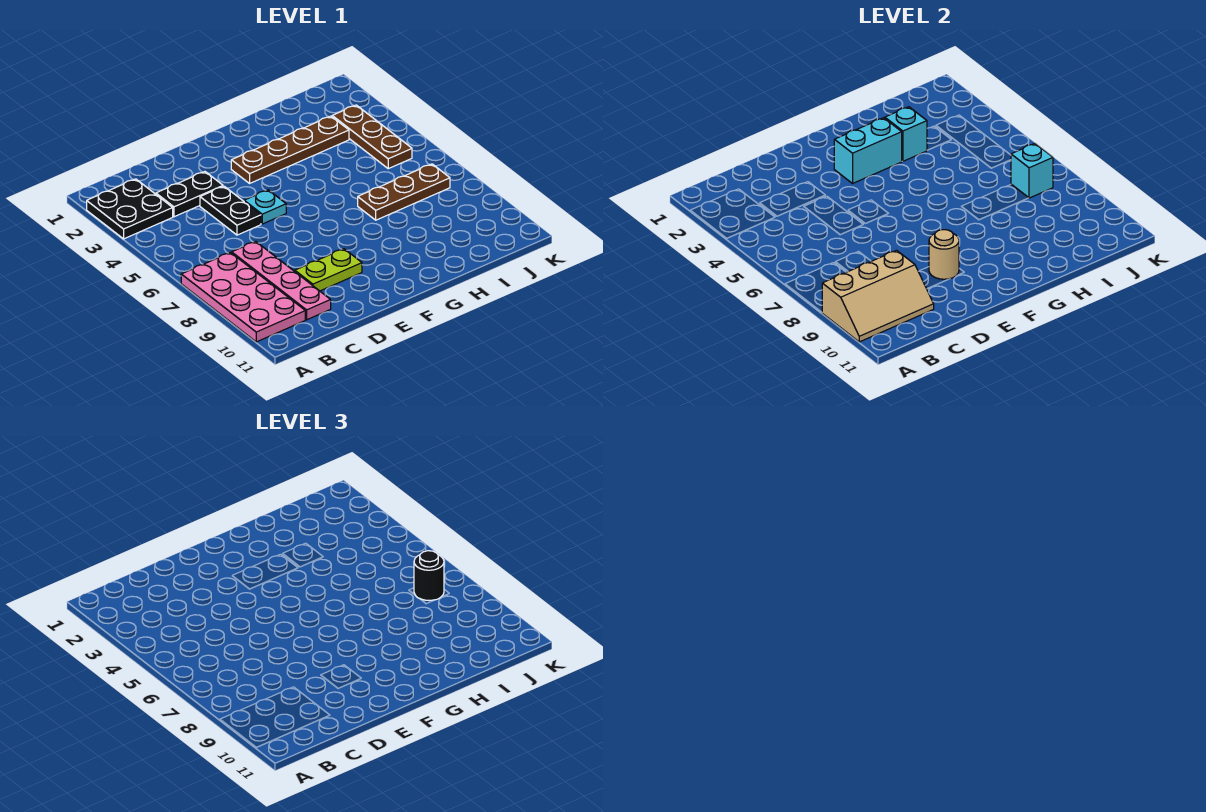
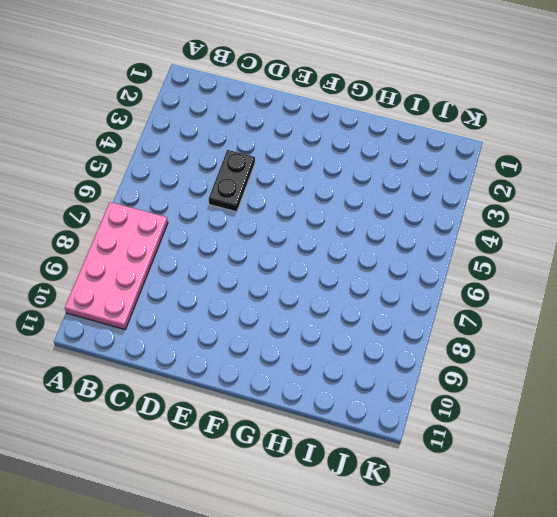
none -> black 2x2 plate [87,179,173,239]
none -> black 1x2 plate [156,172,223,217]
none -> pink 1x4 plate [232,241,331,320]

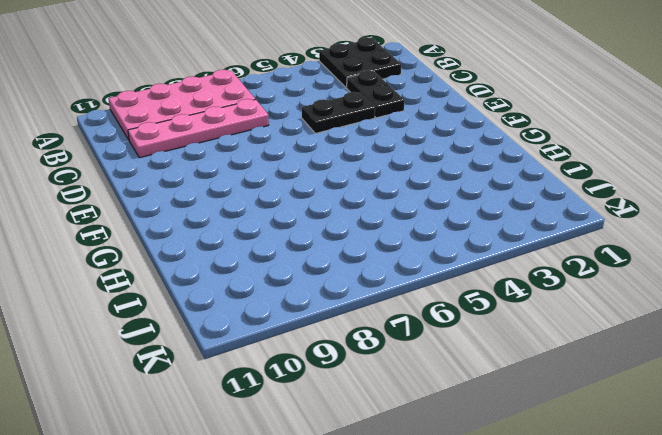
none -> lime 1x2 plate [295,249,362,291]
none -> cyan 1x1 plate [244,190,286,224]
none -> brown 1x4 plate [231,116,349,183]

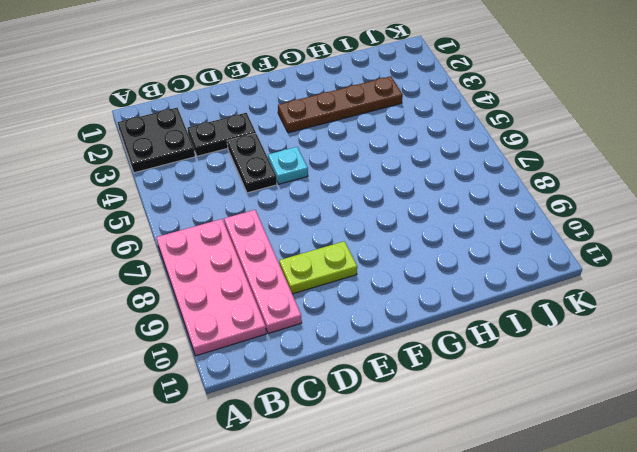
none -> brown 1x3 plate [358,164,450,220]
none -> brown 1x3 plate [332,105,412,169]
none -> tan 2x3 slope [822,250,934,342]

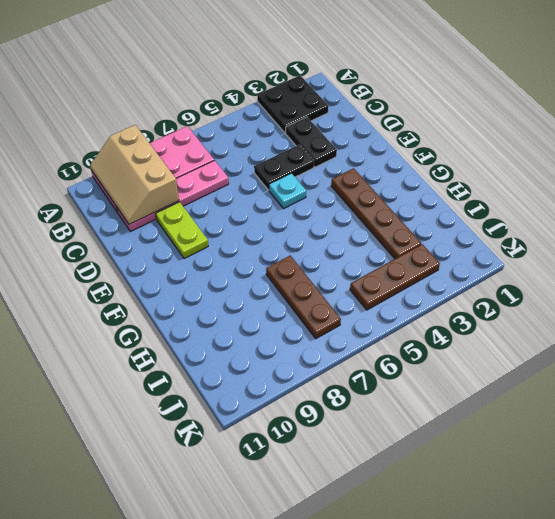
none -> tan 1x1 round brick [929,230,959,279]
none -> cyan 1x2 brick [834,118,902,183]
none -> cyan 1x1 brick [885,107,927,161]

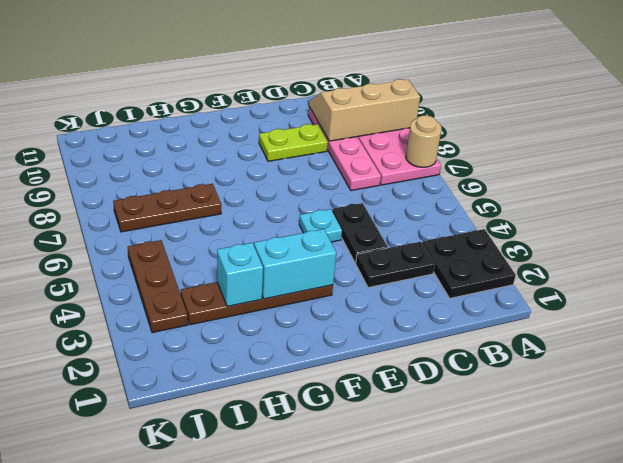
tan 1x1 round brick [406,116,442,167] -> tan 1x1 round brick moved to [929,230,959,279]
none -> cyan 1x1 brick [1011,144,1053,198]
none -> black 1x1 round brick [414,551,444,600]

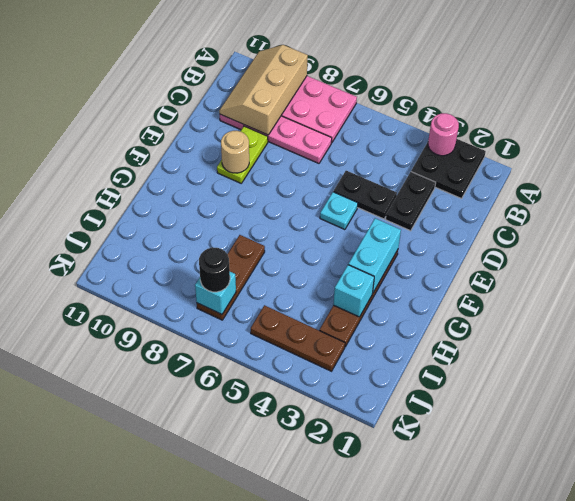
pink 1x1 round brick [428,113,459,156] -> none

